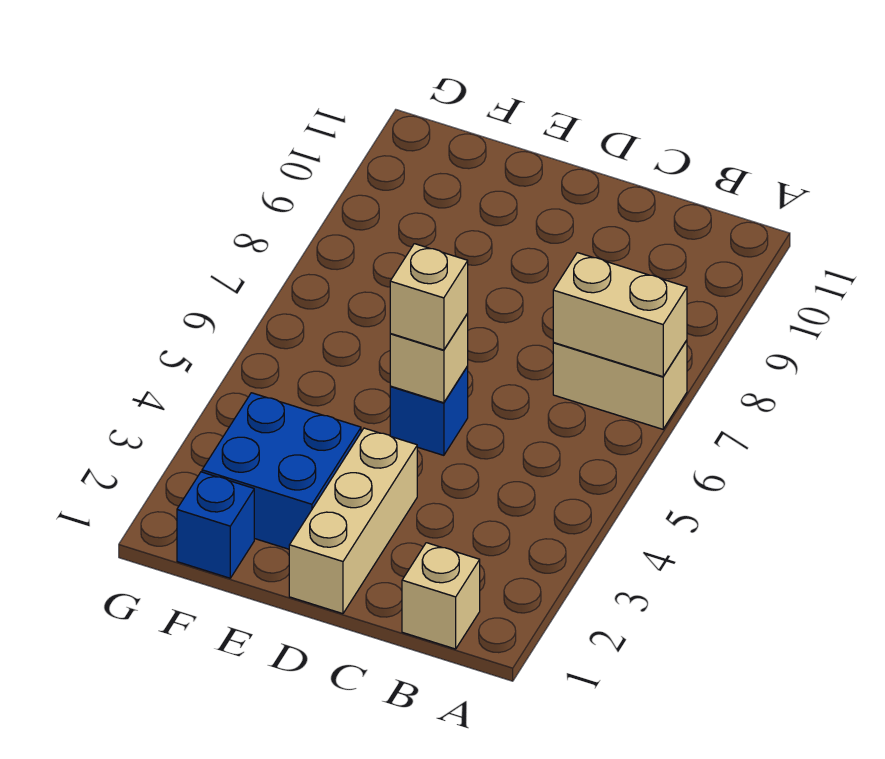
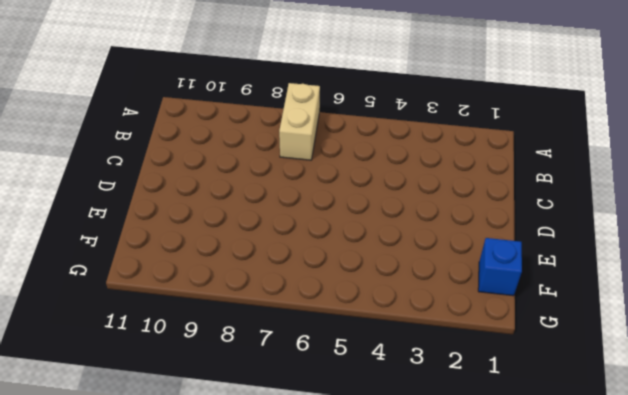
none -> tan 1x1 brick [402,543,480,649]
none -> tan 1x3 brick [289,428,417,614]

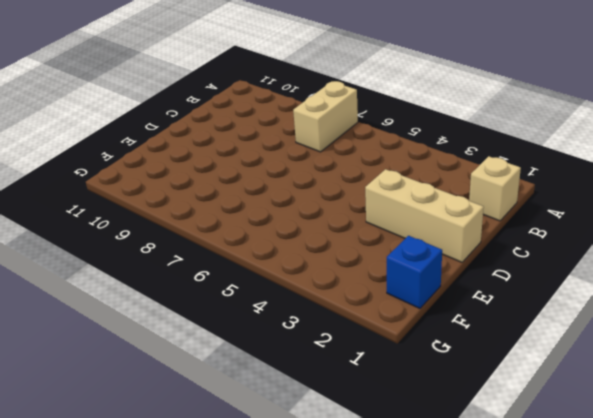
none -> blue 1x1 brick [390,366,468,455]
none -> blue 2x2 brick [202,393,361,549]

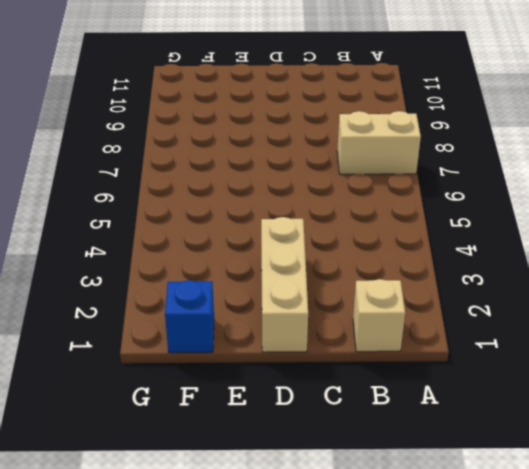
none -> blue 1x1 brick [390,366,468,455]
none -> blue 2x2 brick [202,393,361,549]

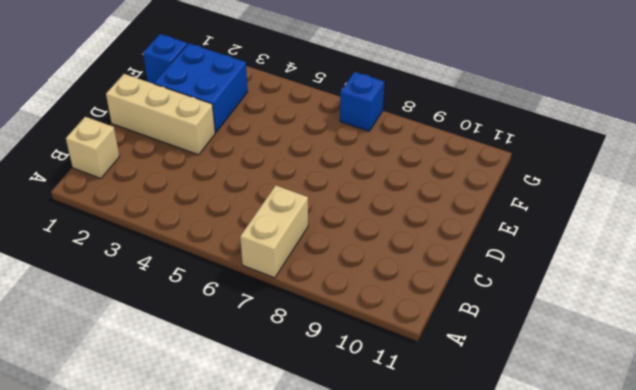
blue 1x1 brick [340,72,384,131] -> blue 1x1 brick moved to [390,366,468,455]
none -> tan 1x2 brick [553,253,687,377]
none -> tan 1x1 brick [390,313,468,403]

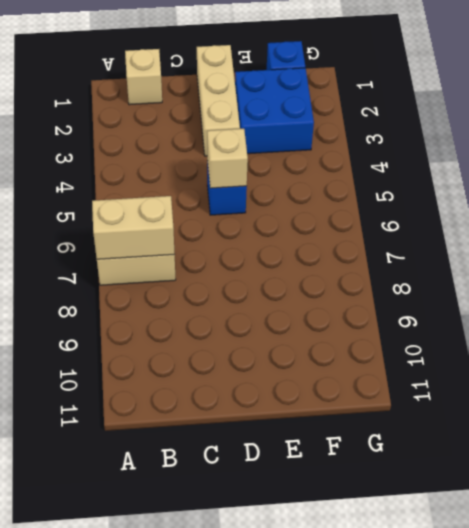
none -> tan 1x1 brick [390,244,468,350]

